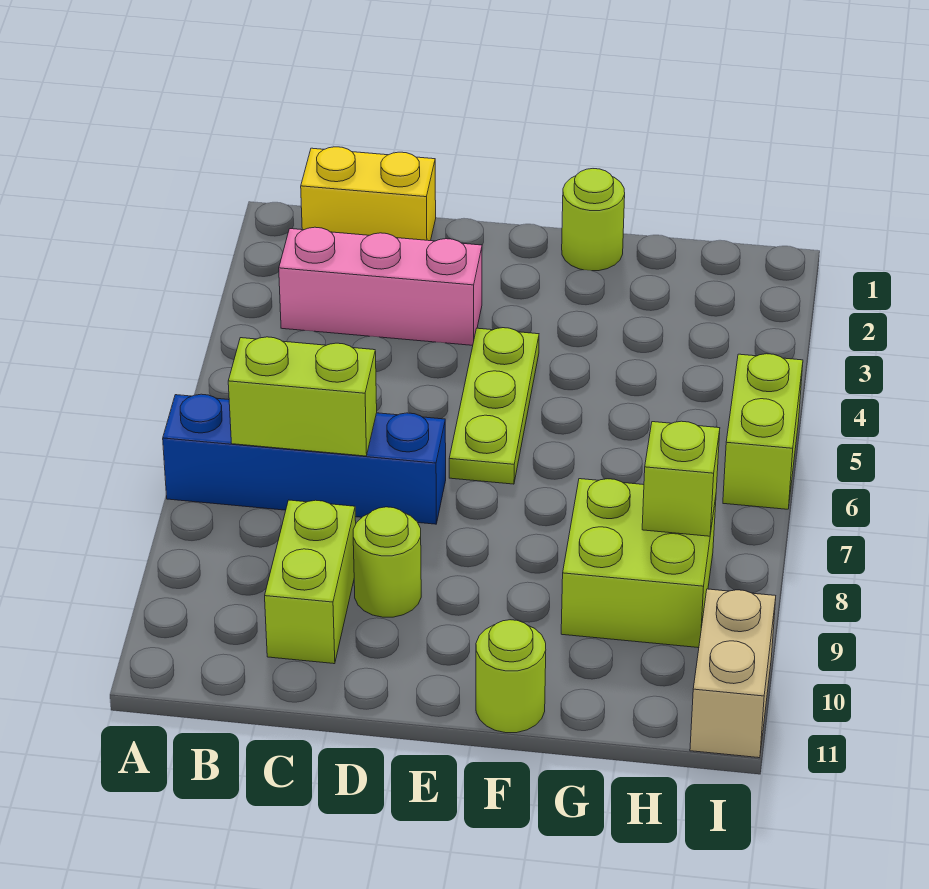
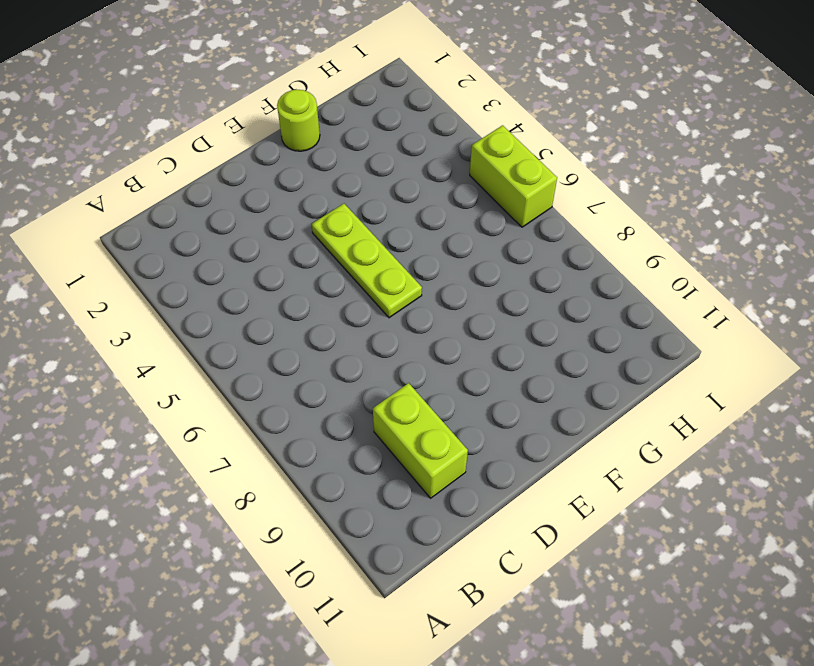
none -> blue 1x4 brick [163,394,446,524]
none -> yellow 1x2 brick [301,147,436,241]
none -> pink 1x3 brick [279,227,482,345]

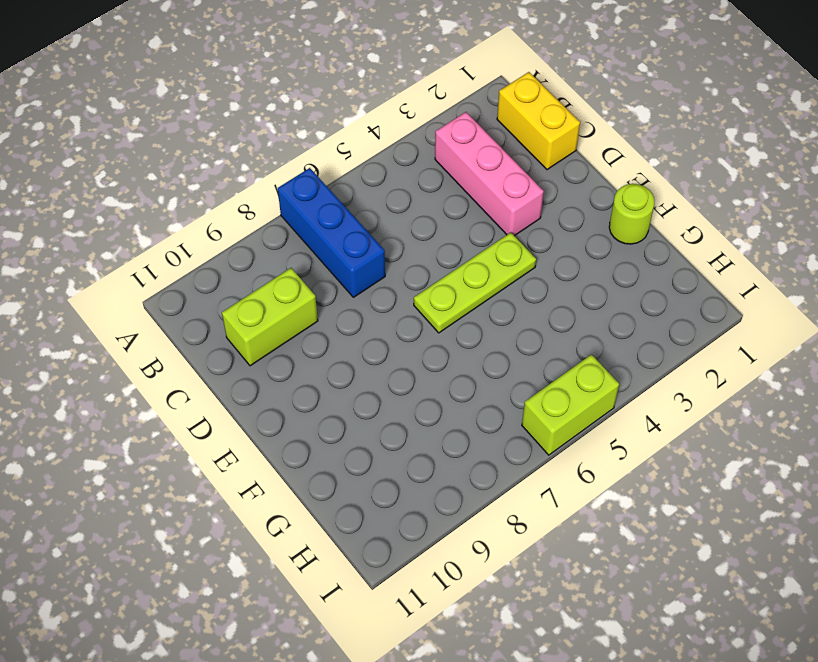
blue 1x3 brick [278,168,385,297] -> blue 1x4 brick [163,394,446,524]
none -> lime 1x1 round brick [353,507,421,617]
none -> lime 1x1 round brick [476,620,546,733]
none -> lime 2x2 brick [561,479,716,648]

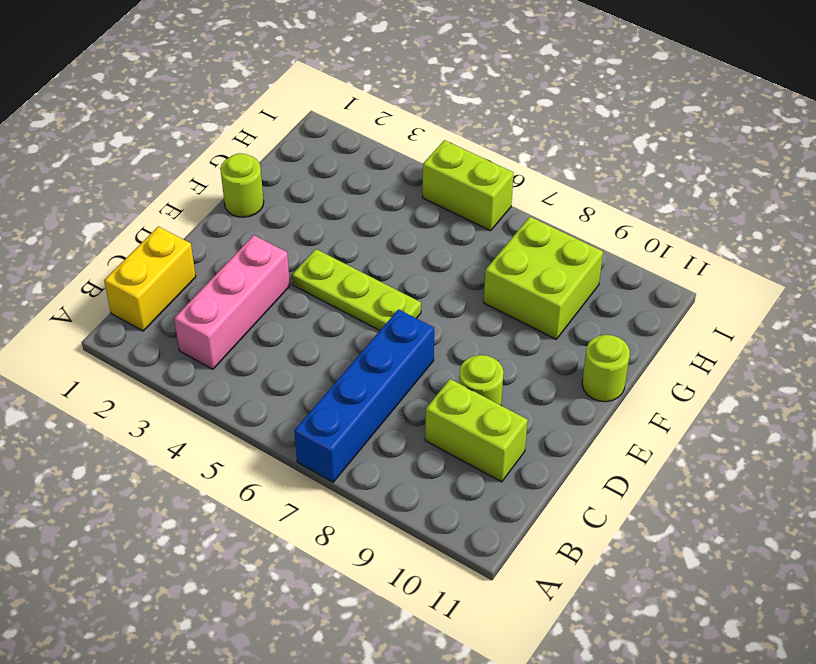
none -> tan 1x2 brick [690,589,776,758]
none -> lime 1x2 brick [228,337,377,456]
none -> lime 1x1 brick [642,421,720,536]

